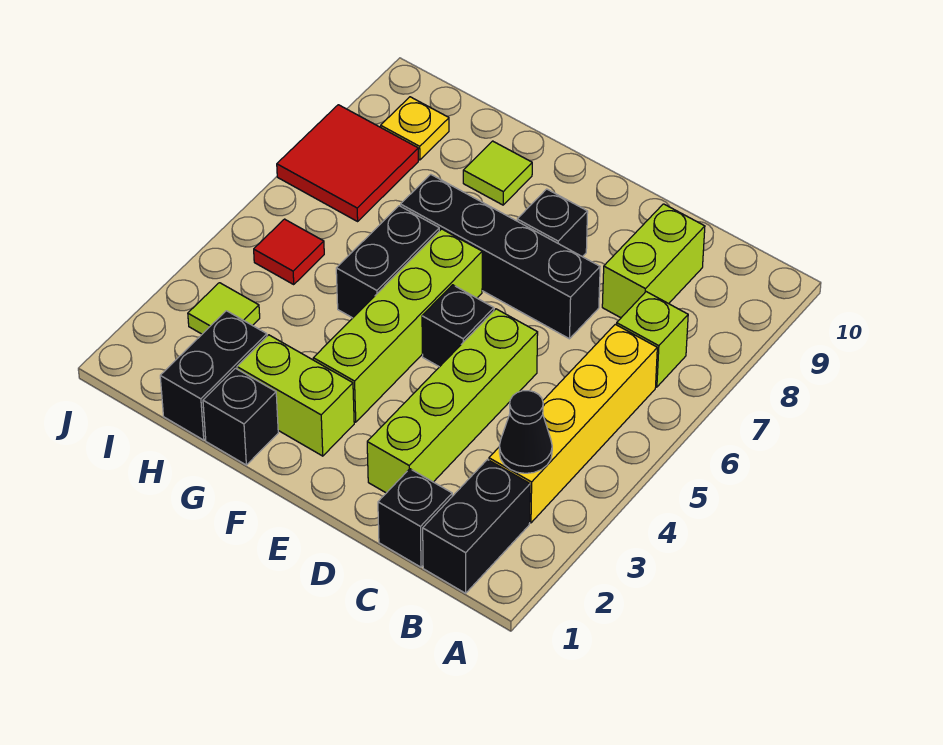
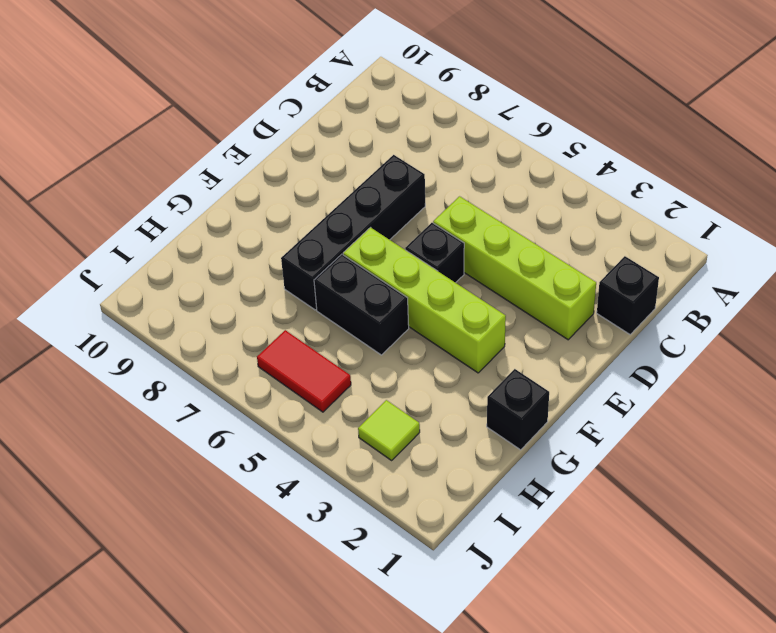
red 1x2 tile [257,330,351,412] -> red 1x1 tile [254,219,324,284]
none -> black 1x2 brick [423,460,530,593]
none -> yellow 1x4 brick [489,324,657,523]
none -> lime 1x1 brick [617,292,688,387]

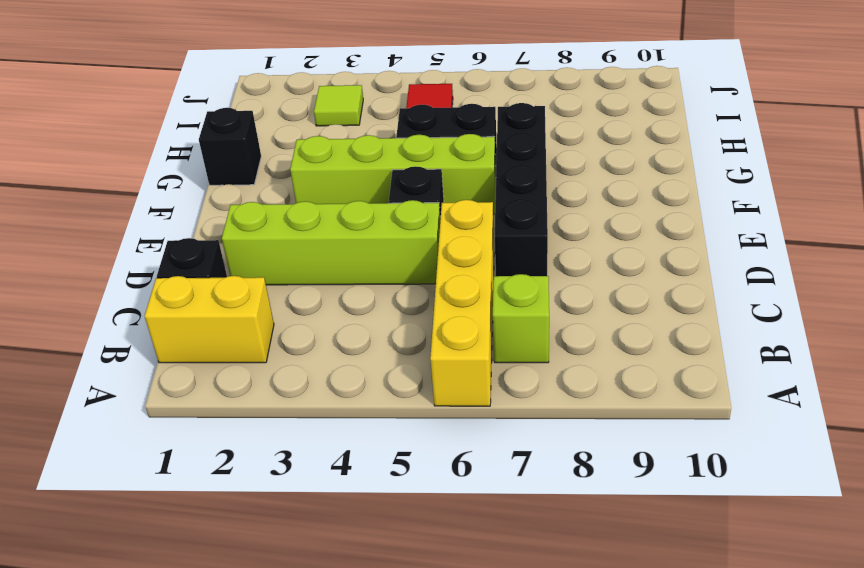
yellow 1x4 brick [430,200,494,406] -> yellow 1x4 brick turned to [489,324,657,523]
yellow 1x2 brick [145,276,274,363] -> black 1x2 brick [423,460,530,593]
none -> lime 1x2 brick [602,204,705,318]
none -> black 1x1 brick [517,189,588,257]
none -> lime 1x2 brick [237,335,354,456]

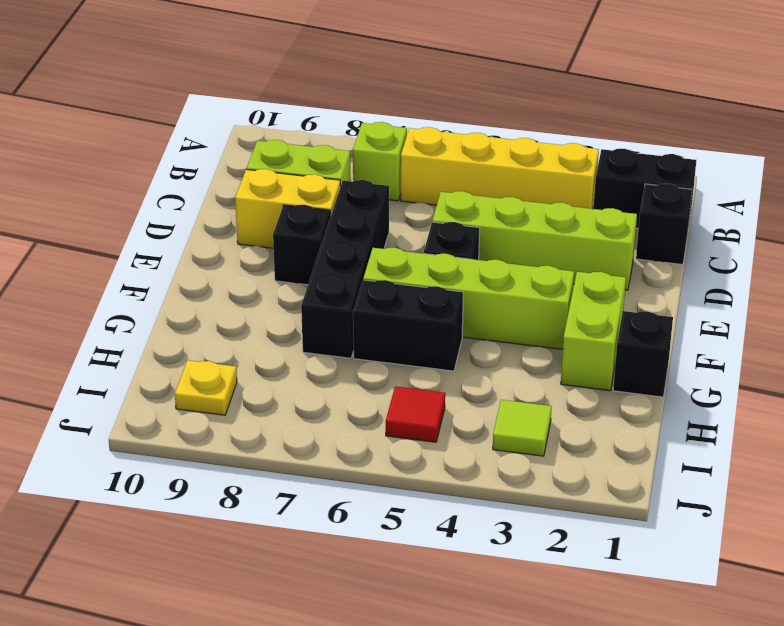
yellow 1x2 brick [235,169,340,248] -> none
none -> lime 1x1 tile [463,141,532,205]
none -> black 1x2 brick [160,311,267,440]
none -> red 2x2 tile [277,105,418,221]

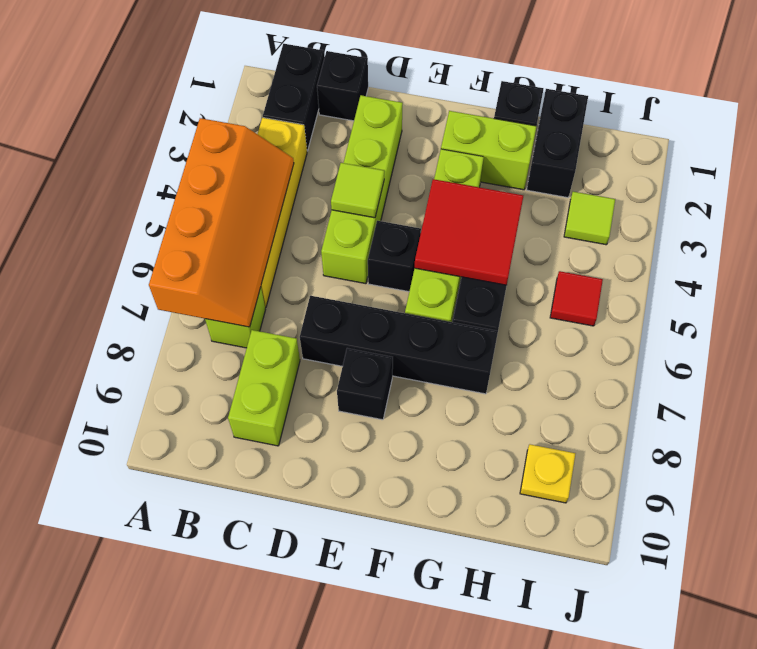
orange 2x4 slope [149,118,294,327] -> none
lime 1x1 tile [331,163,384,218] -> lime 1x1 tile moved to [463,141,532,205]
red 2x2 tile [415,179,523,285] -> red 2x2 tile moved to [277,105,418,221]
none -> black 1x1 cone [499,391,552,473]

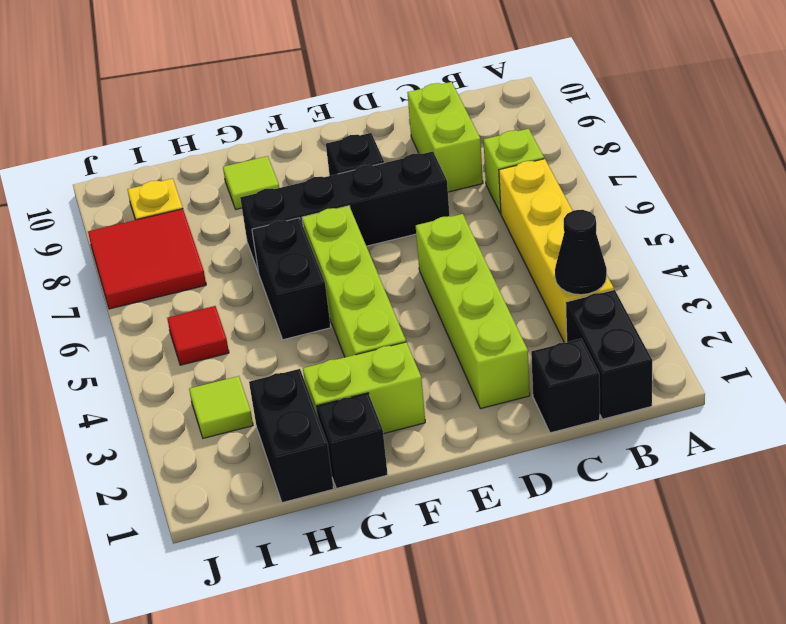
none -> black 1x1 brick [422,285,494,367]

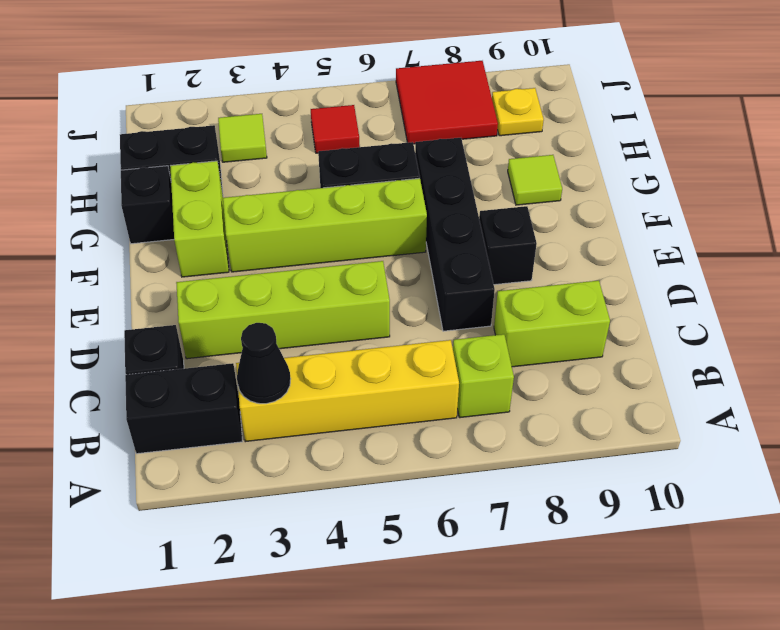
none -> black 1x1 brick [422,285,494,367]

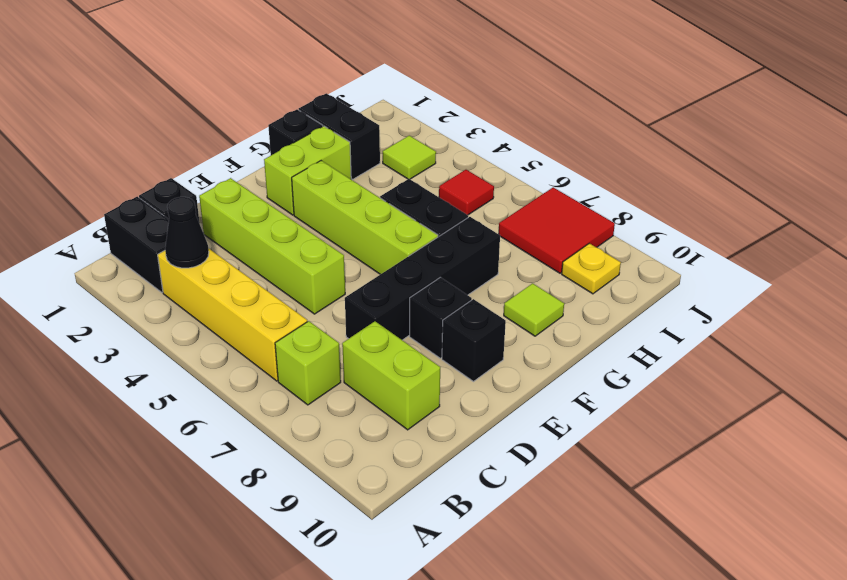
black 1x1 brick [442,299,506,381] -> black 1x1 brick moved to [422,285,494,367]

